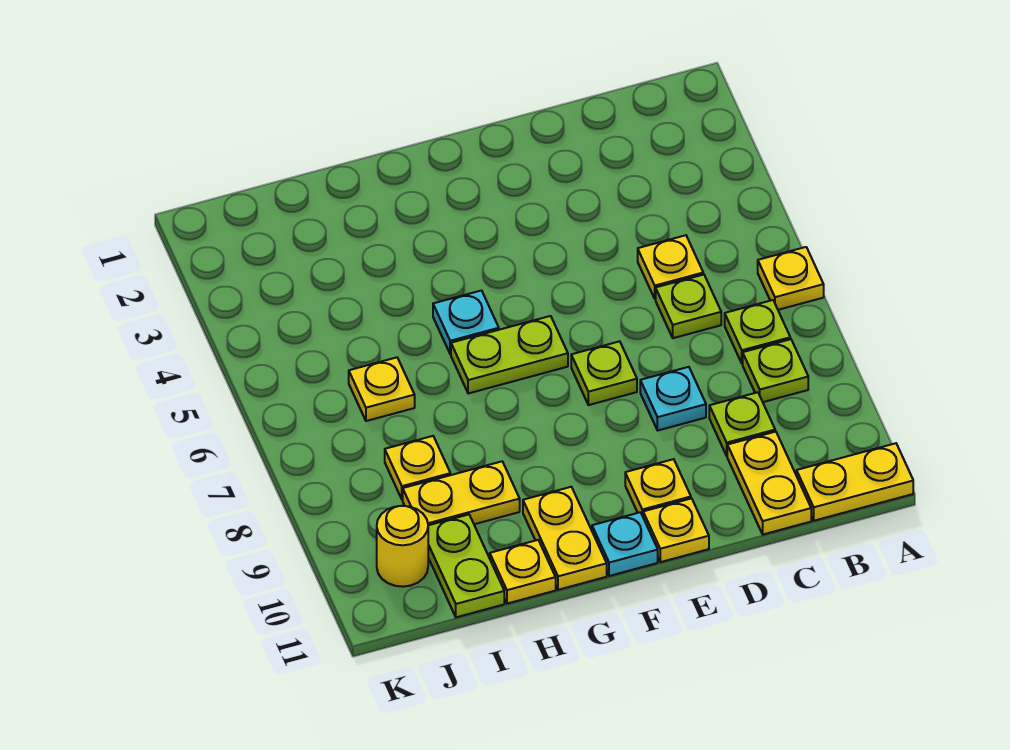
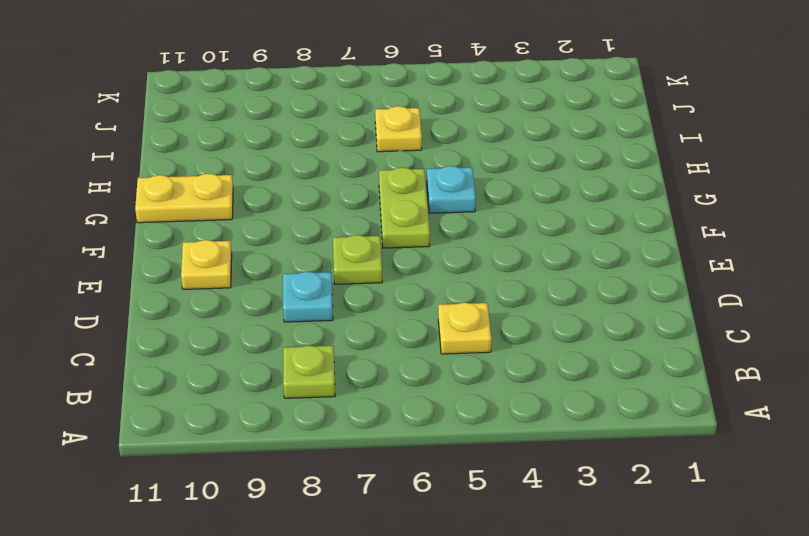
none -> yellow 1x1 plate [758,247,824,310]
none -> yellow 1x2 plate [797,443,913,521]
none -> lime 1x1 plate [725,300,790,364]

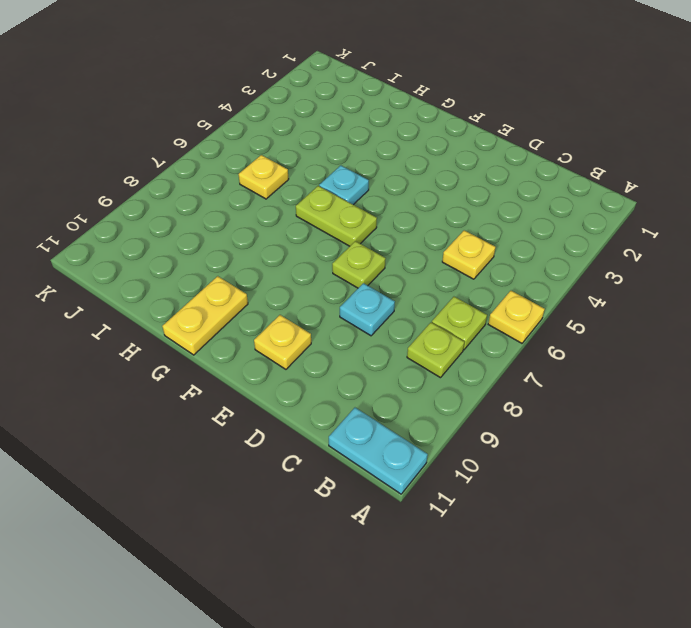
cyan 1x2 plate [329,408,428,494] -> yellow 1x2 plate [797,443,913,521]
none -> lime 1x1 plate [656,274,721,338]
none -> lime 1x1 plate [709,392,775,456]
none -> yellow 1x2 plate [727,432,811,534]

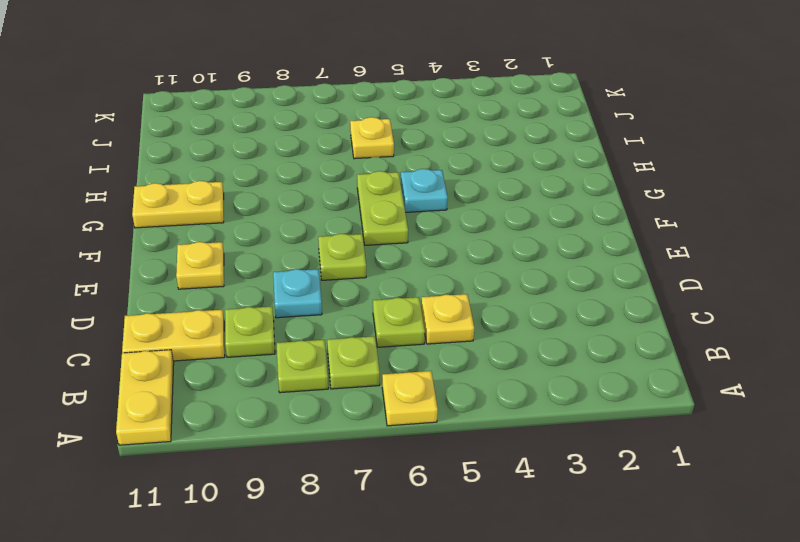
none -> yellow 1x1 plate [643,498,709,562]
none -> cyan 1x1 plate [592,512,658,576]
none -> yellow 1x2 plate [403,461,520,525]

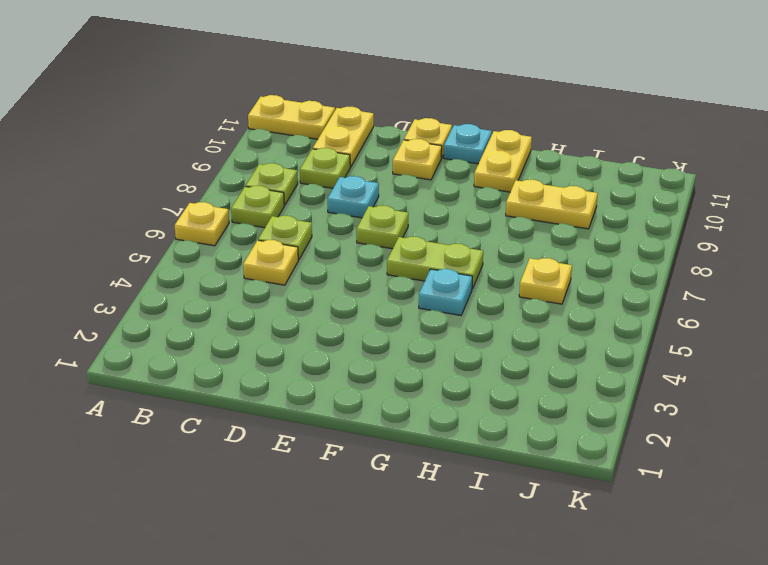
none -> yellow 1x1 plate [490,540,556,604]
none -> yellow 1x1 plate [385,436,450,500]
none -> lime 1x2 plate [428,515,504,617]

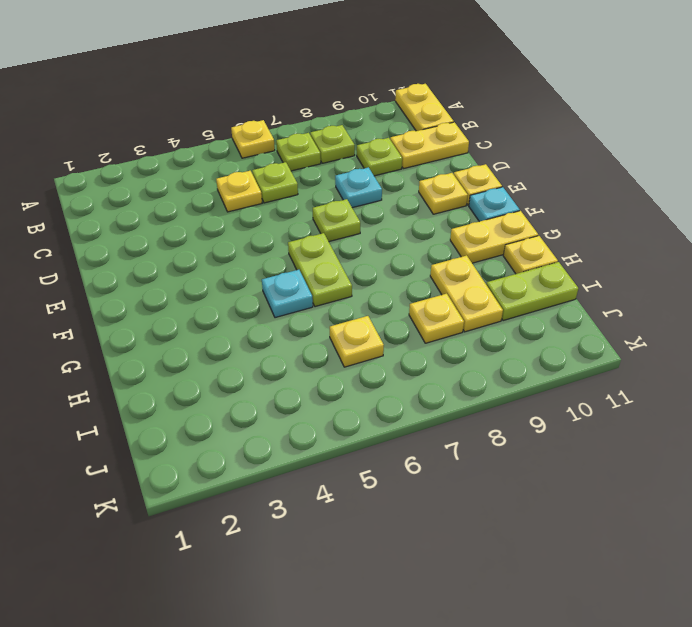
none -> yellow 1x1 round brick [377,506,428,587]

